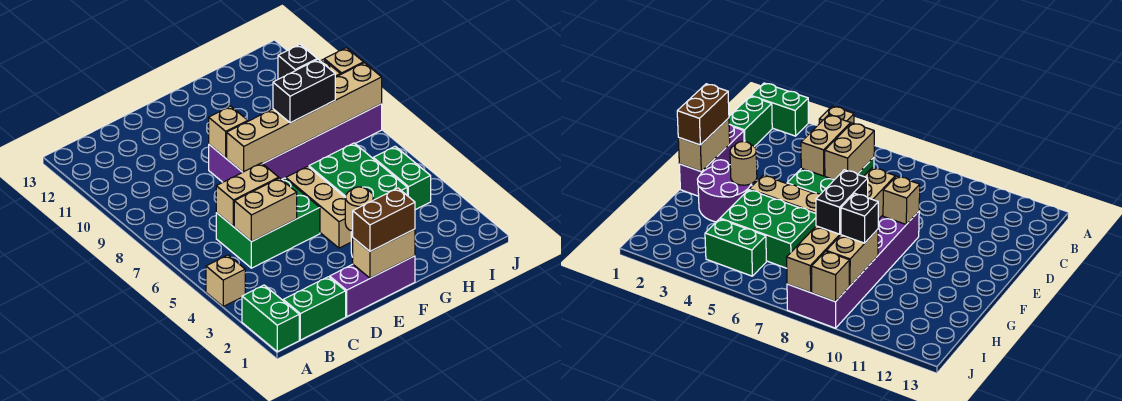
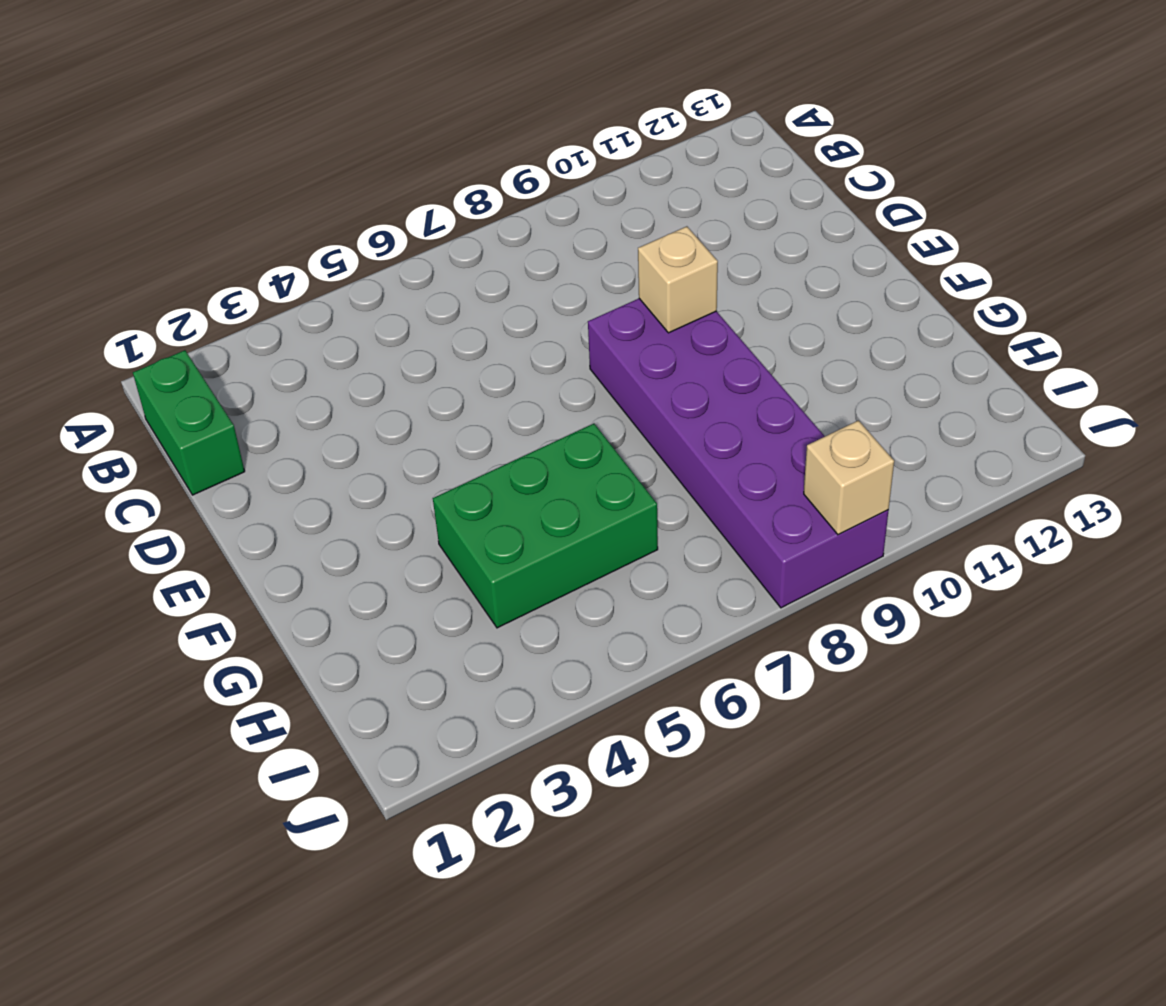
none -> green 1x2 brick [242,285,299,352]
none -> tan 1x1 brick [206,255,245,306]
none -> green 2x3 brick [216,178,320,268]

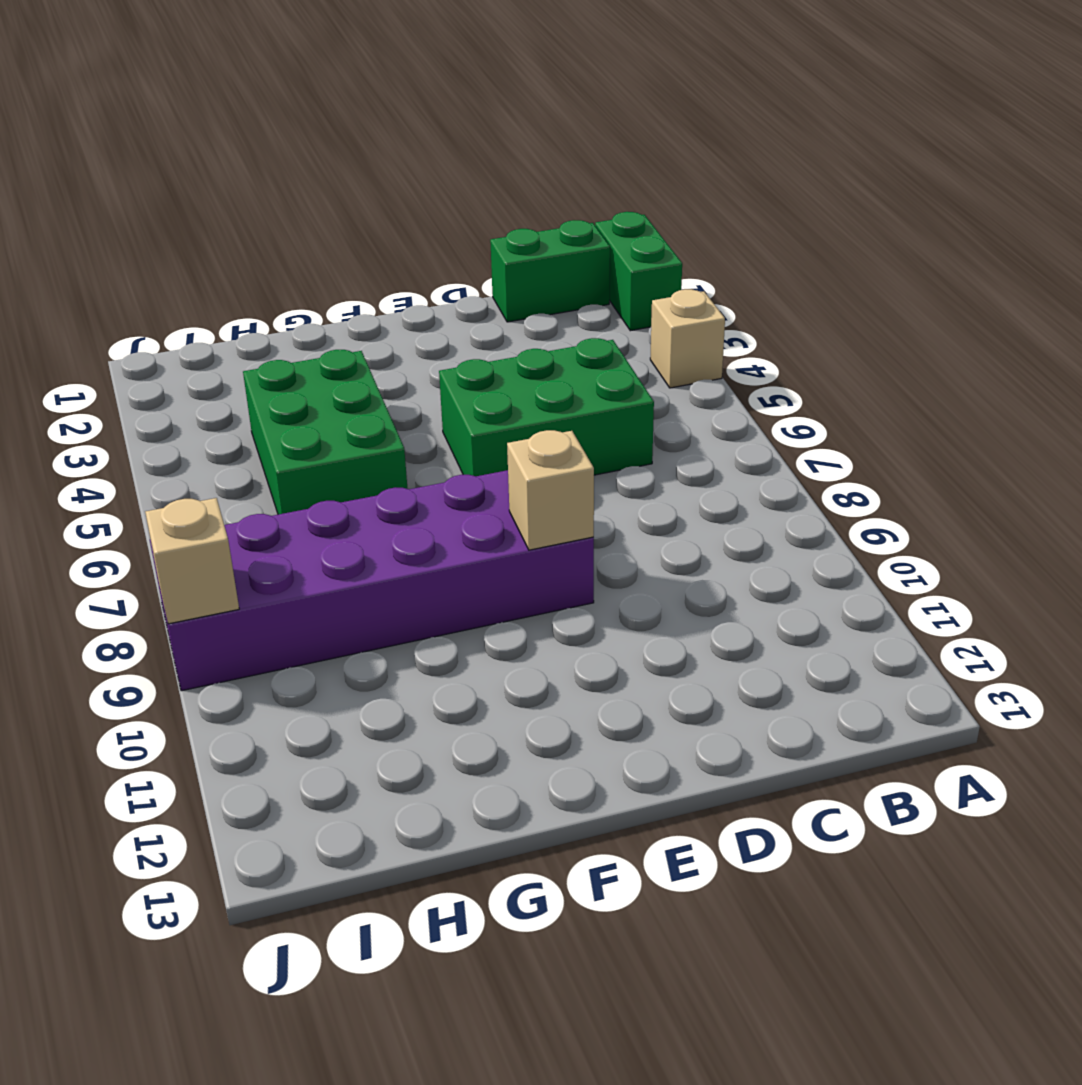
none -> purple 1x3 brick [330,256,415,316]
none -> purple 2x2 round brick [697,160,752,222]
none -> tan 1x3 brick [286,166,351,248]

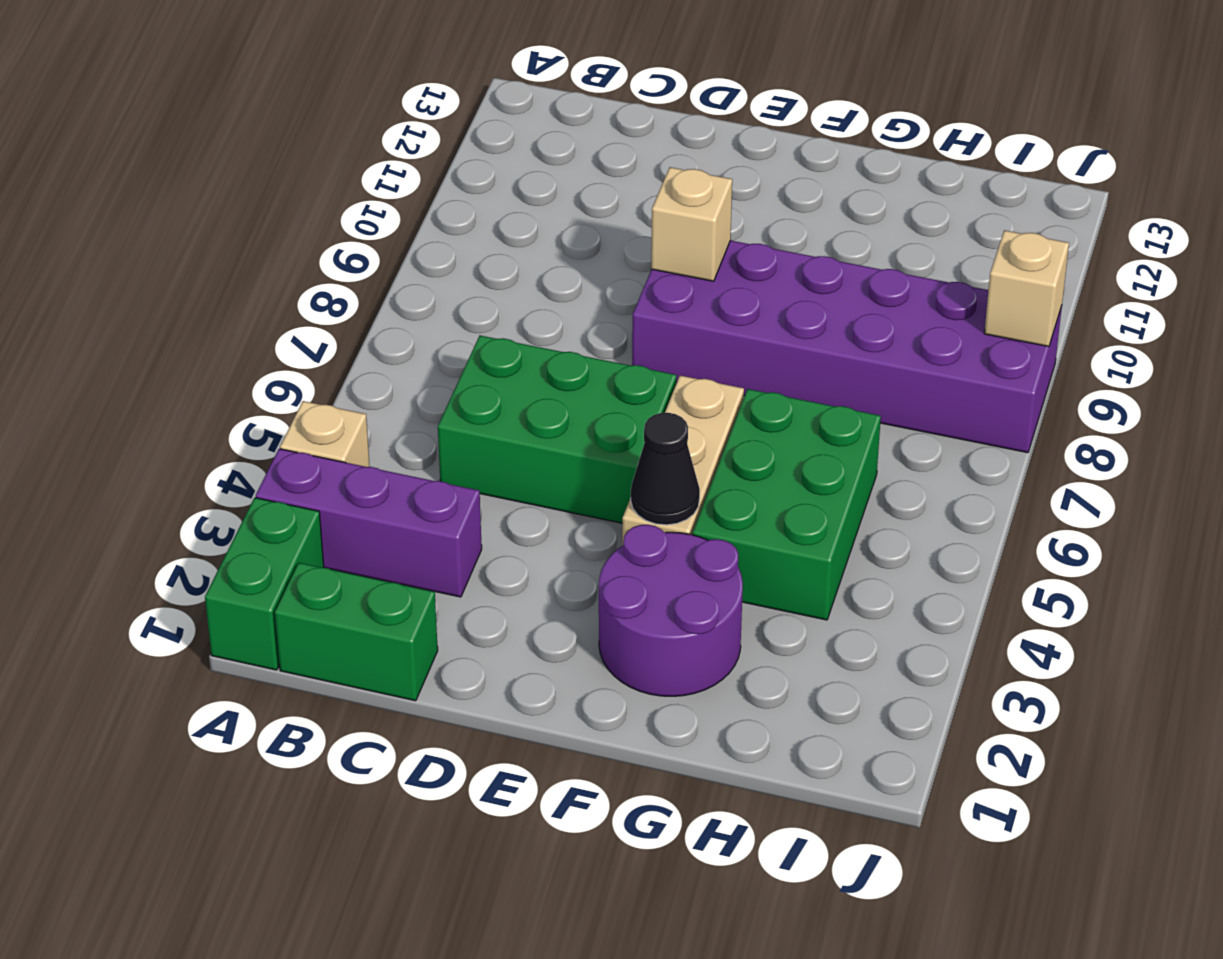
purple 1x3 brick [256,449,482,597] -> purple 1x3 brick moved to [330,256,415,316]
black 1x1 cone [631,413,700,525] -> none
none -> green 1x2 brick [373,146,431,210]
none -> tan 1x2 brick [234,178,297,242]
none -> tan 1x2 brick [216,163,279,226]

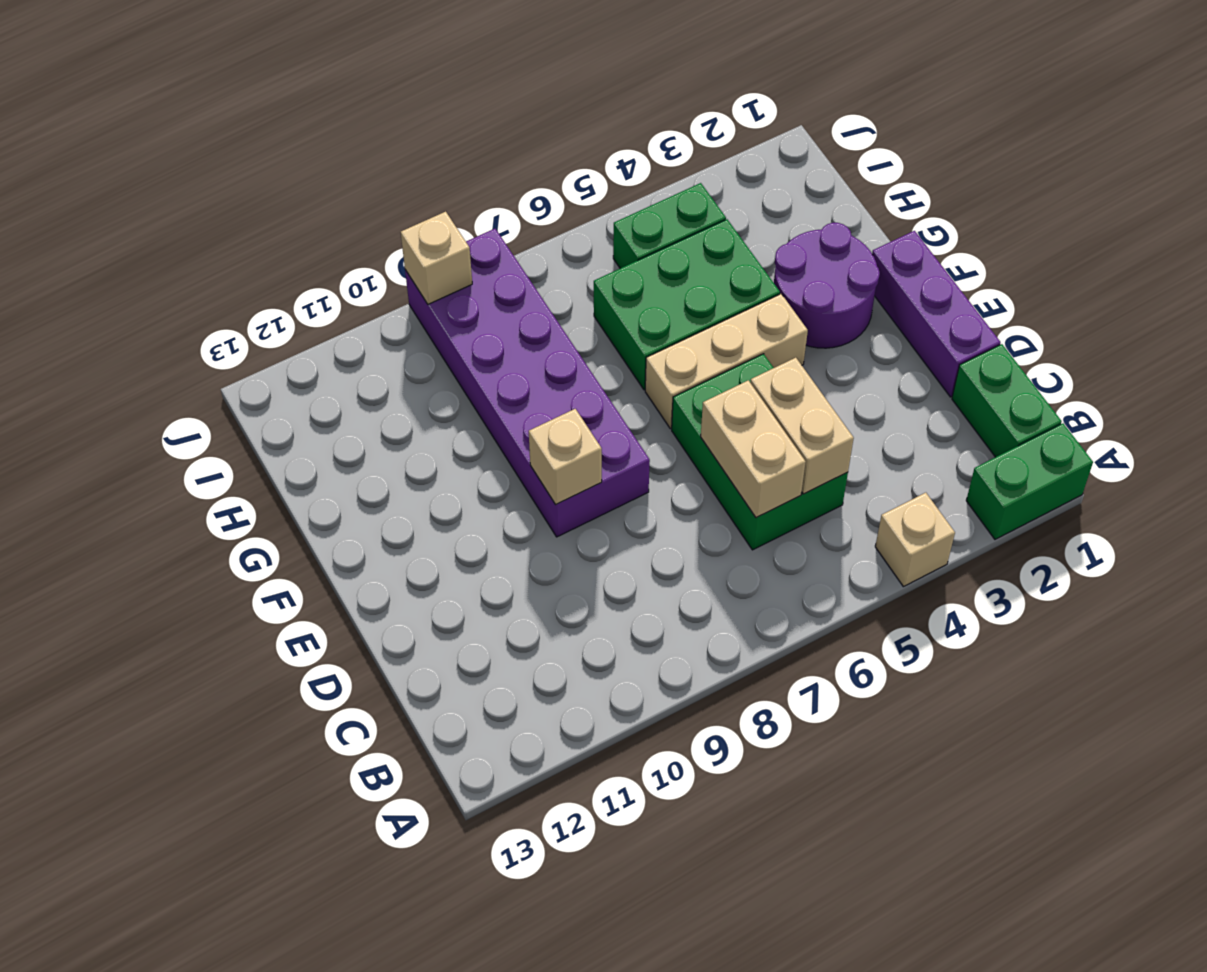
none -> tan 1x2 brick [353,229,415,278]
none -> tan 1x6 brick [227,63,382,172]
none -> tan 1x1 round brick [345,187,373,232]

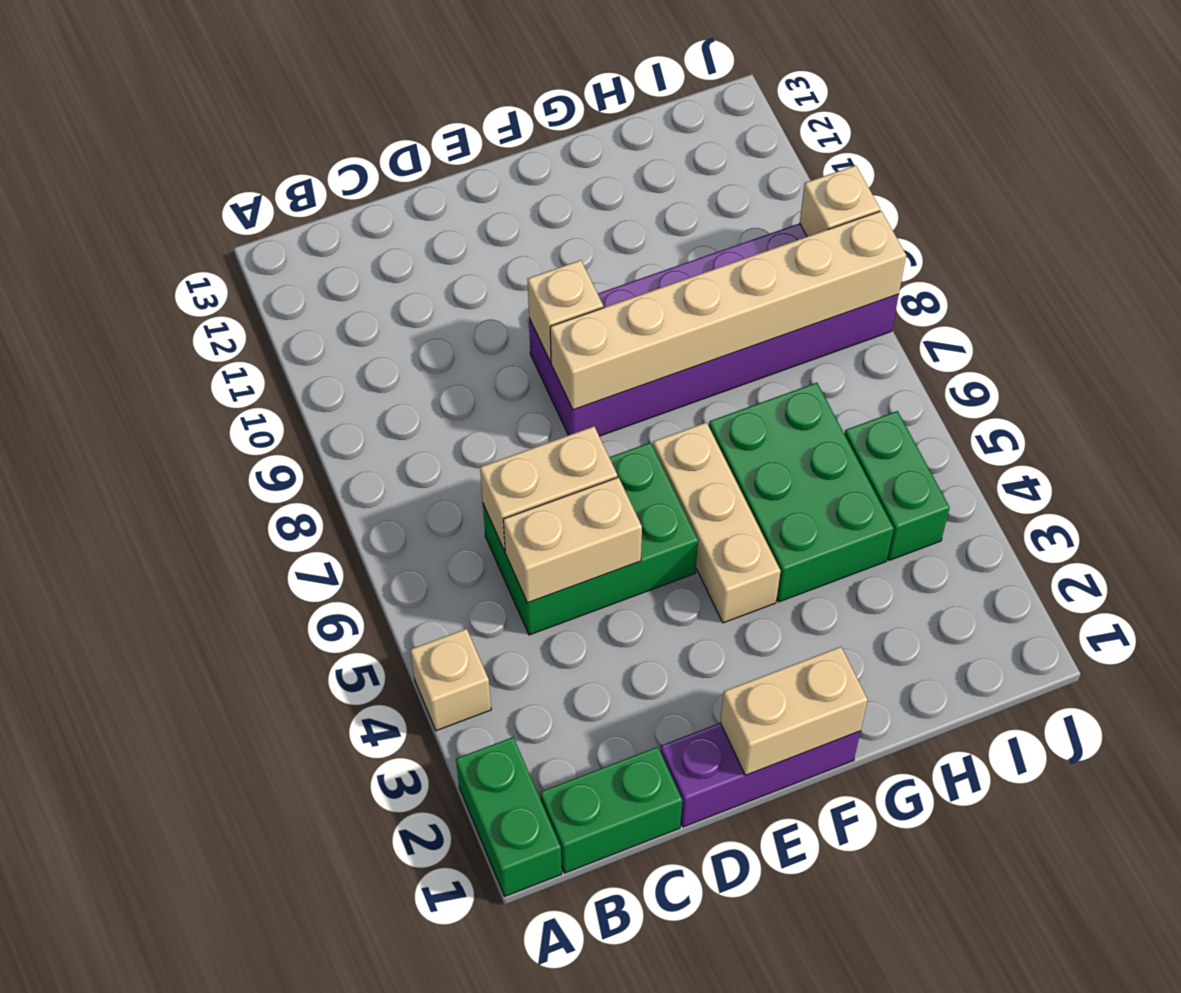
none -> purple 2x2 round brick [697,160,752,222]
none -> tan 1x1 round brick [345,187,373,232]
none -> tan 1x2 brick [826,229,878,286]

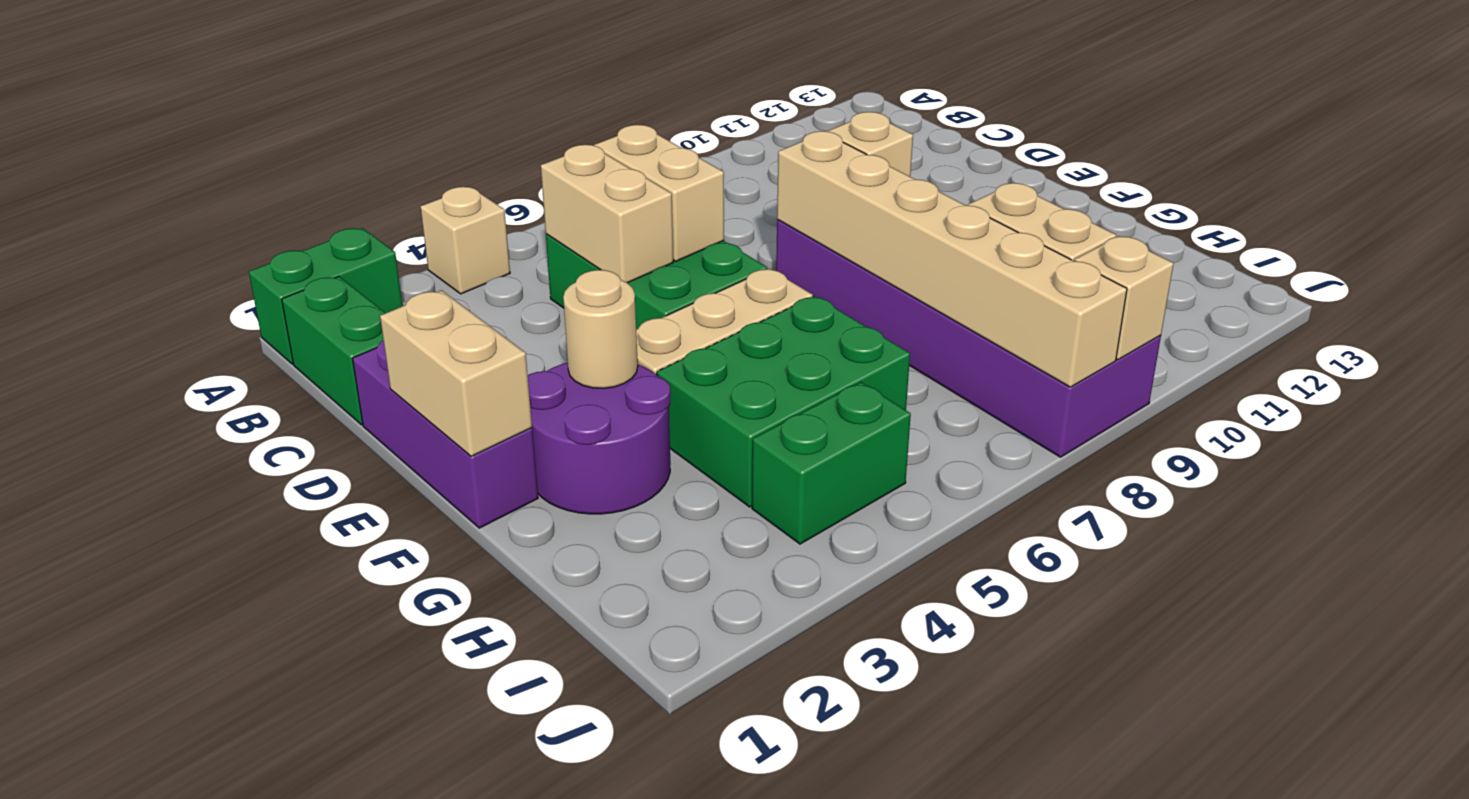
none -> brown 1x2 brick [353,188,415,251]
none -> black 1x2 brick [273,59,335,123]
none -> black 1x1 brick [278,45,317,79]

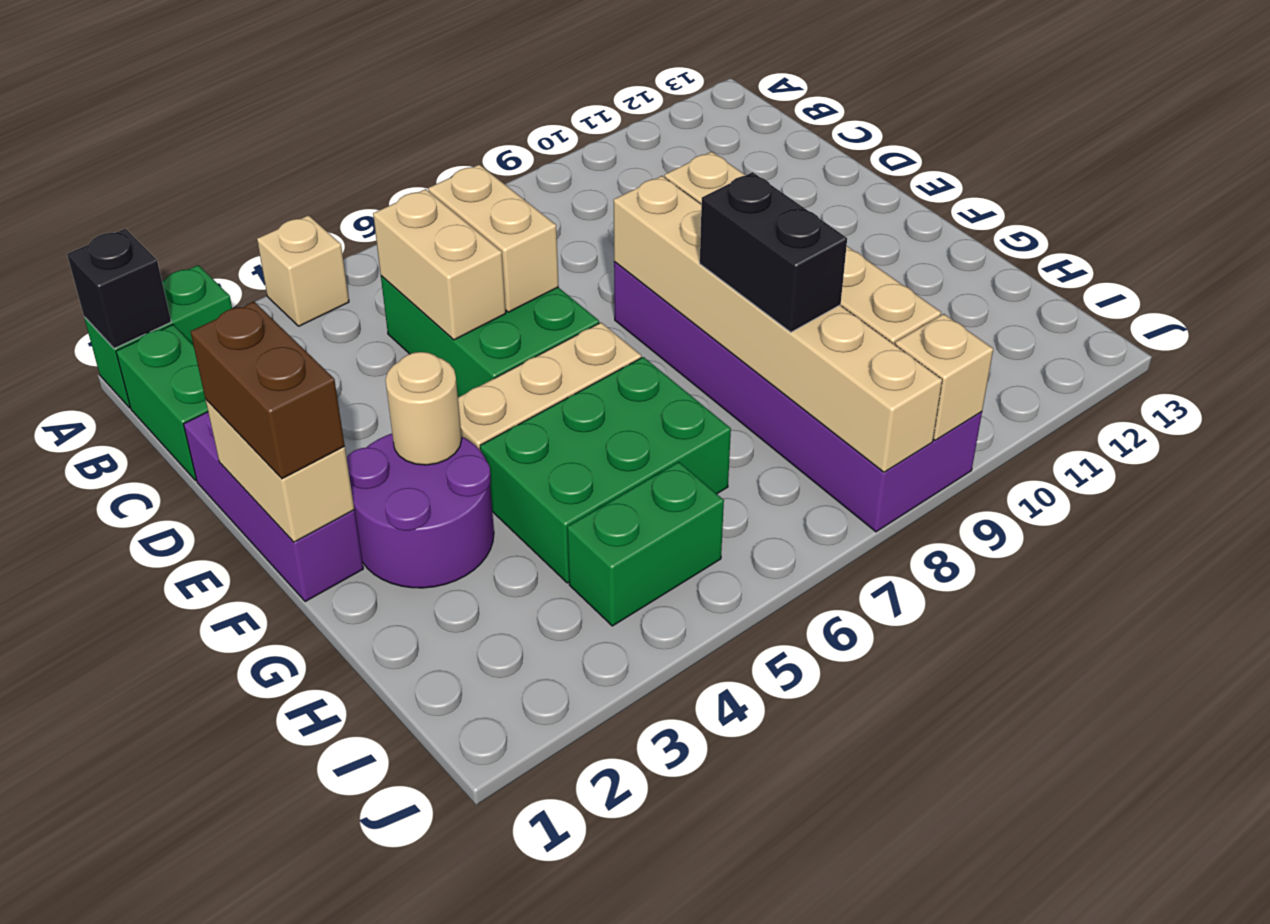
black 1x1 brick [67,229,171,348] -> black 1x1 brick moved to [278,45,317,79]

